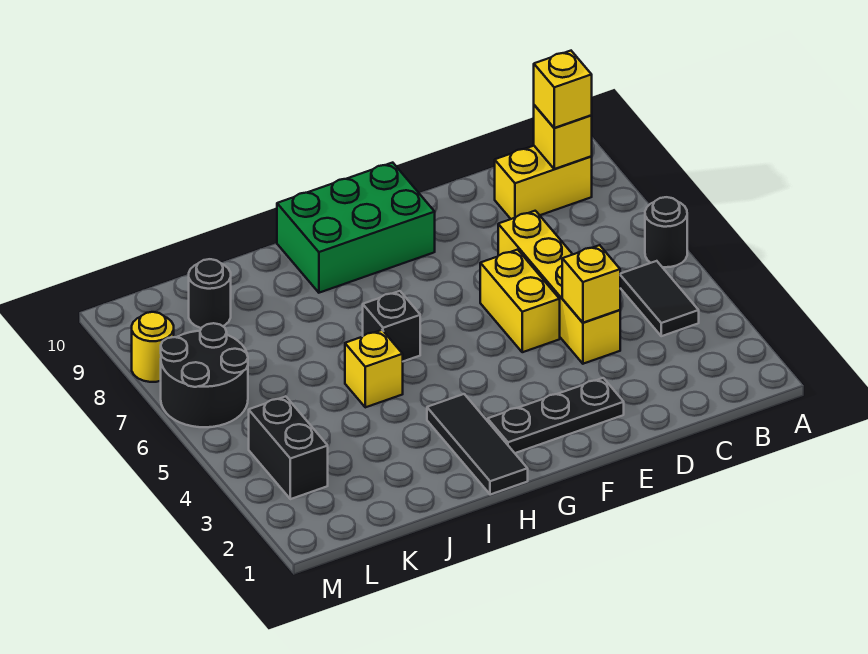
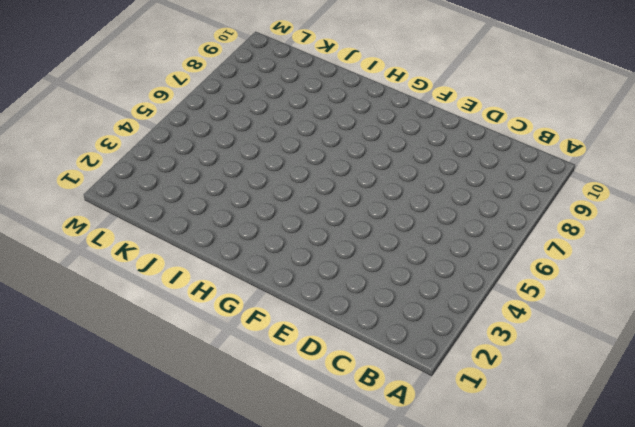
none -> black 1x1 round brick [645,197,687,267]
none -> black 1x2 tile [620,261,699,336]
none -> yellow 1x2 brick [495,146,592,219]

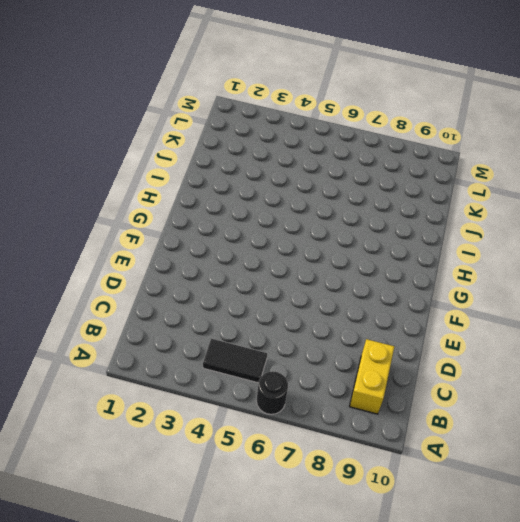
none -> yellow 1x4 brick [498,211,620,364]
none -> black 1x3 plate [488,378,624,453]
none -> yellow 1x2 brick [480,250,560,352]

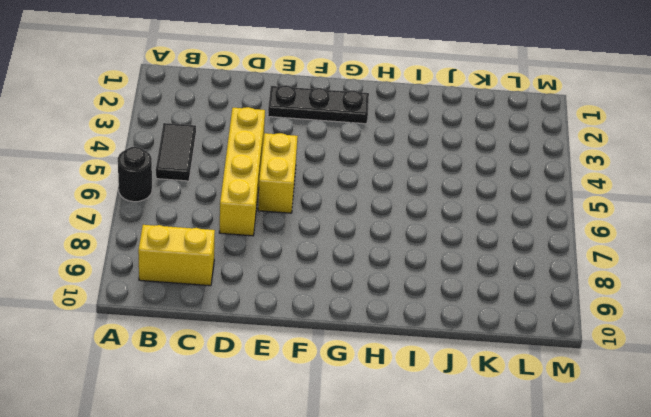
none -> green 2x3 brick [277,163,435,293]
none -> black 1x3 tile [427,394,528,495]
none -> black 1x1 brick [363,291,420,361]

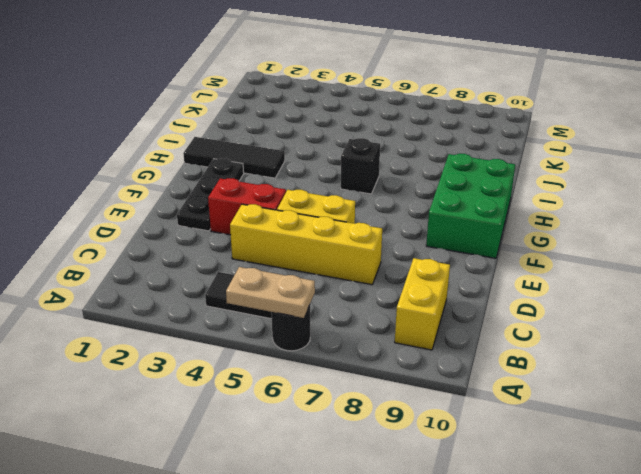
tan 1x2 plate [226,267,315,318] -> none
red 1x2 brick [208,178,286,235] -> none
none -> yellow 1x1 brick [345,330,403,407]
none -> black 1x1 round brick [189,259,231,328]
none -> black 1x2 brick [249,396,328,499]

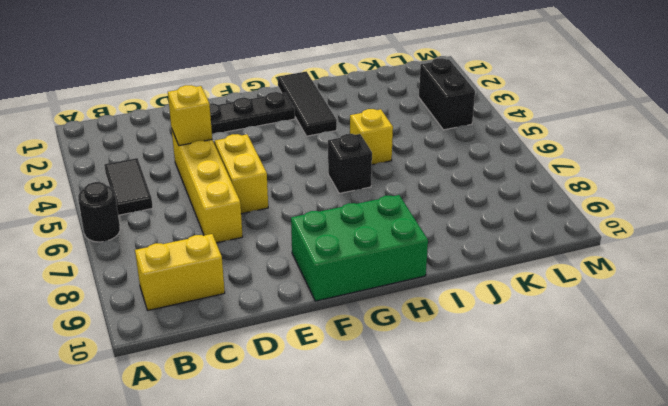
none -> black 1x1 round brick [189,259,231,328]
none -> black 2x2 round brick [161,323,248,427]
none -> yellow 1x1 round brick [132,312,174,382]

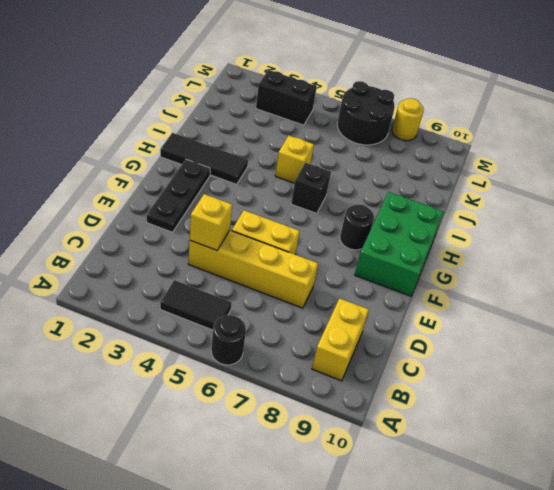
black 1x1 round brick [340,204,374,250] -> black 1x1 round brick moved to [189,259,231,328]
none -> yellow 1x1 brick [534,105,592,169]
none -> yellow 1x1 brick [534,51,592,128]

